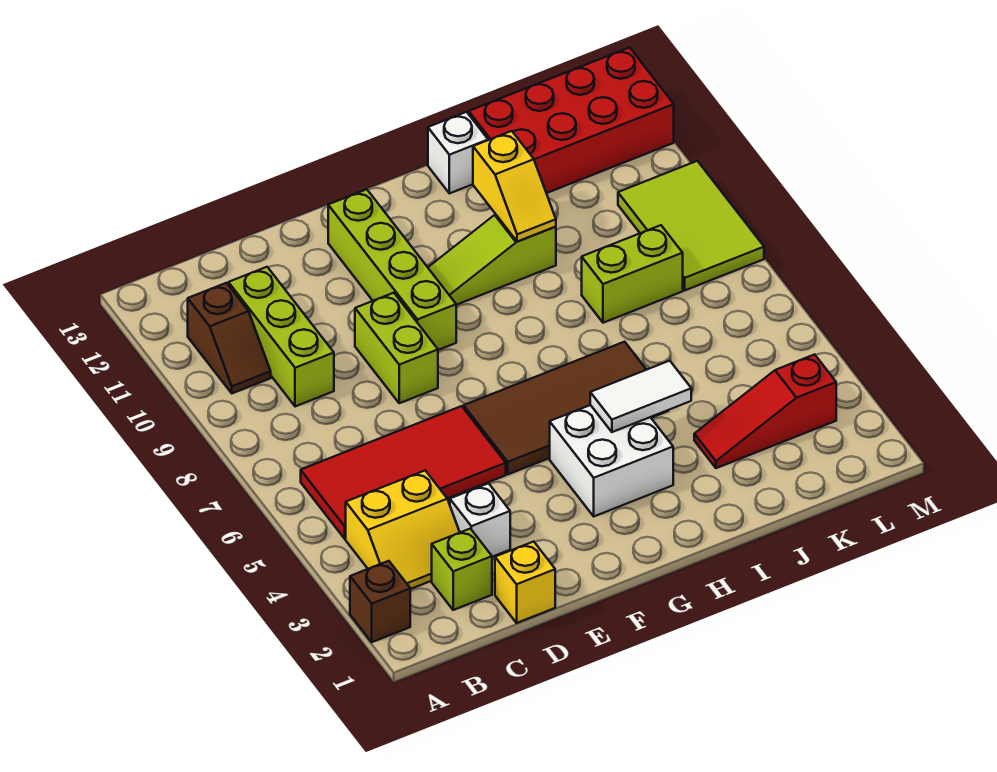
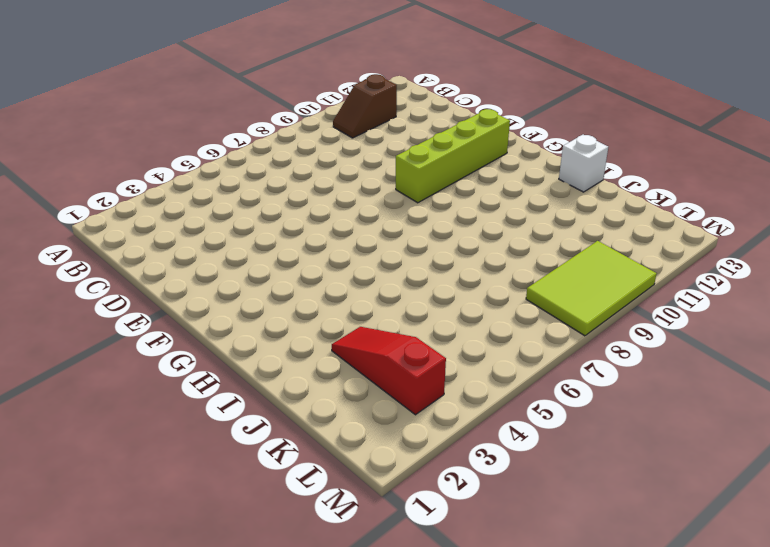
none -> brown 1x1 brick [350,561,410,642]
none -> yellow 2x2 slope [346,471,460,589]
none -> red 2x4 tile [301,406,506,539]

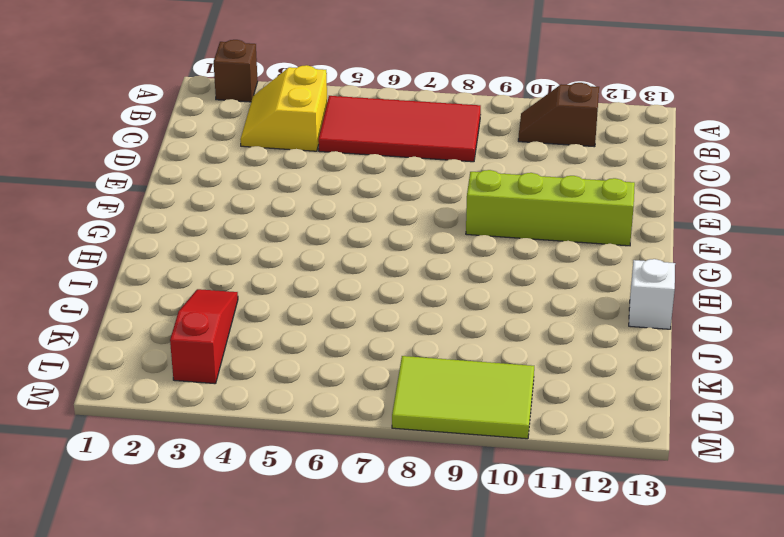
red 2x4 tile [318,96,481,162] -> red 2x4 tile turned to [301,406,506,539]
none -> lime 1x1 brick [432,529,492,610]
none -> lime 1x3 brick [228,267,334,407]
none -> yellow 1x1 brick [495,542,555,623]

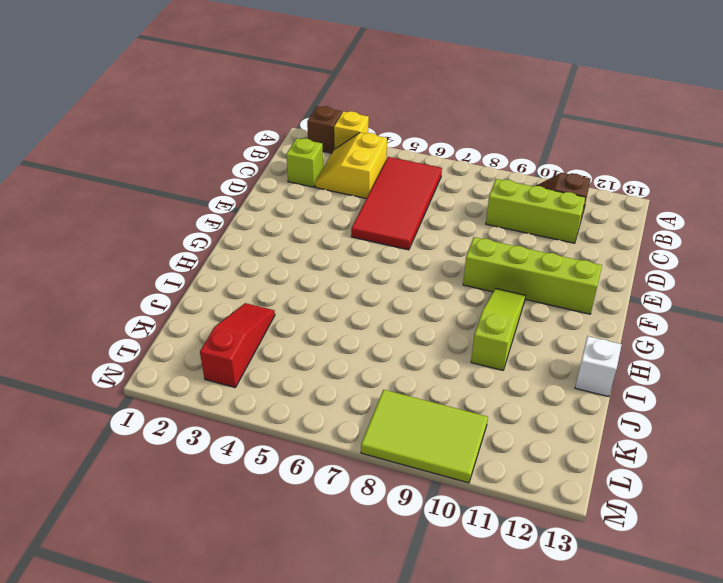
yellow 1x1 brick [334,111,369,149] -> yellow 1x1 brick moved to [495,542,555,623]
none -> white 1x1 brick [450,483,510,557]
none -> lime 1x2 brick [355,293,438,403]
none -> brown 2x4 tile [464,342,669,474]

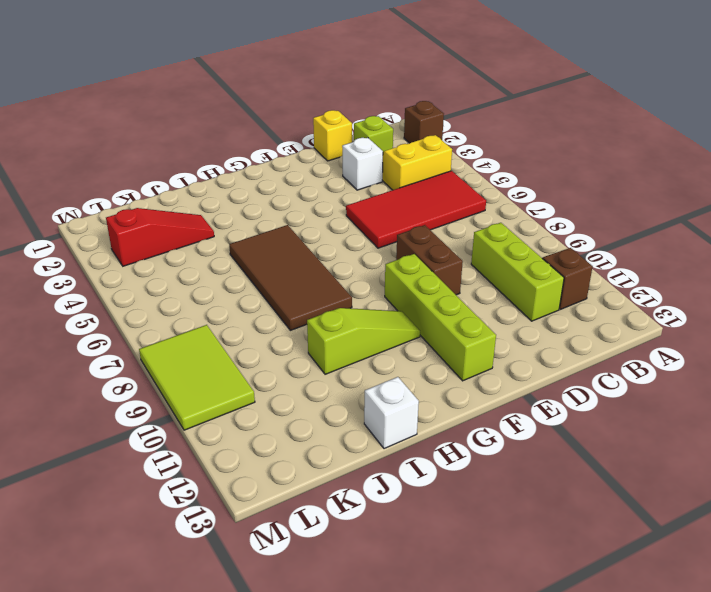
brown 1x2 brick [396,225,463,295] -> lime 1x2 brick [355,293,438,403]
brown 2x4 tile [229,225,352,330] -> brown 2x4 tile turned to [464,342,669,474]
none -> white 2x2 brick [550,405,673,516]
none -> lime 1x2 brick [582,225,683,323]
none -> red 2x4 brick [469,47,674,193]

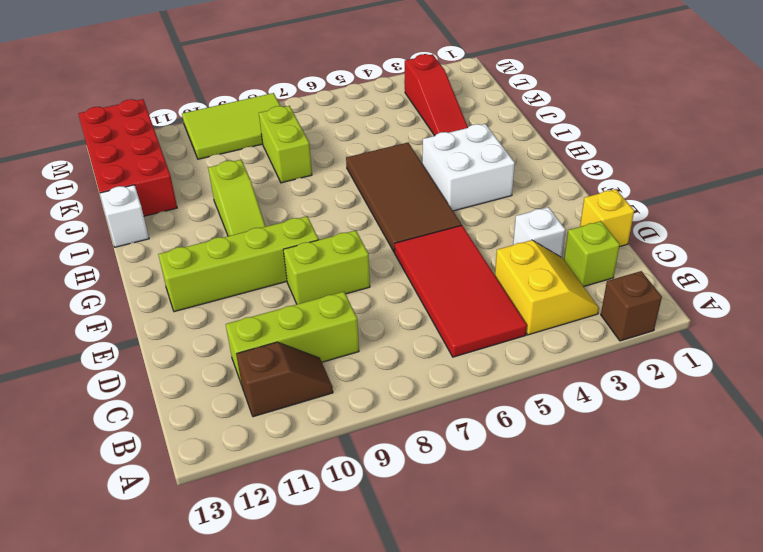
none -> white 1x2 tile [590,361,691,432]
none -> yellow 1x2 slope [473,131,556,242]

